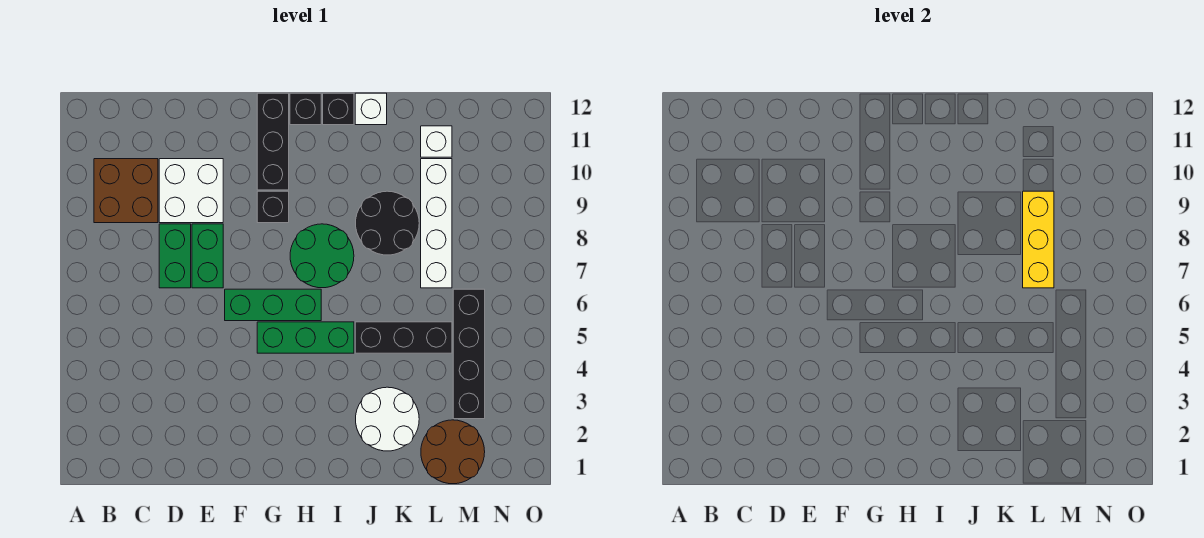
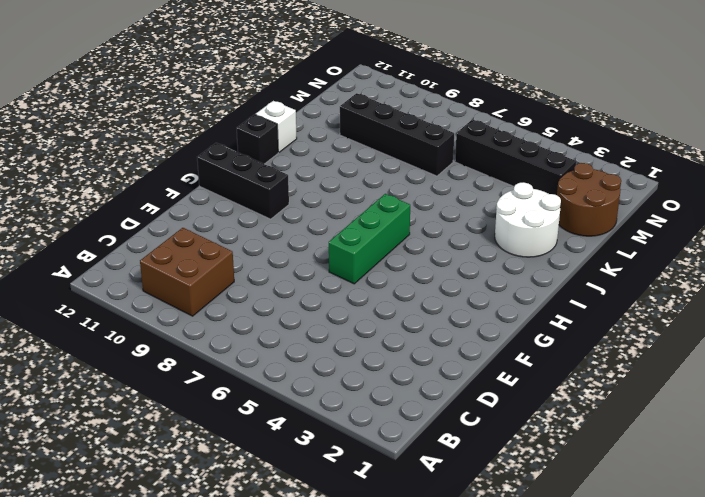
black 1x4 brick [340,93,454,176] -> white 1x4 brick [421,159,452,288]
none -> green 1x2 brick [159,224,191,288]
none -> white 2x2 brick [159,159,223,223]
none -> green 1x2 brick [192,224,223,288]

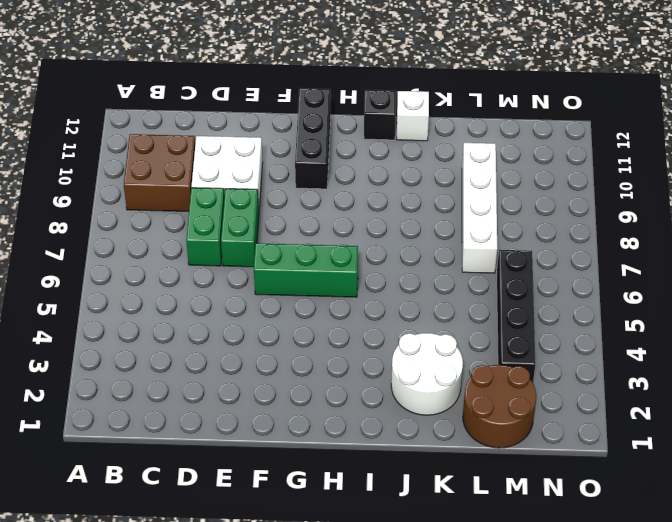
none -> green 1x3 brick [257,322,354,353]
none -> black 1x1 brick [257,191,289,223]
none -> green 2x2 round brick [290,224,354,288]

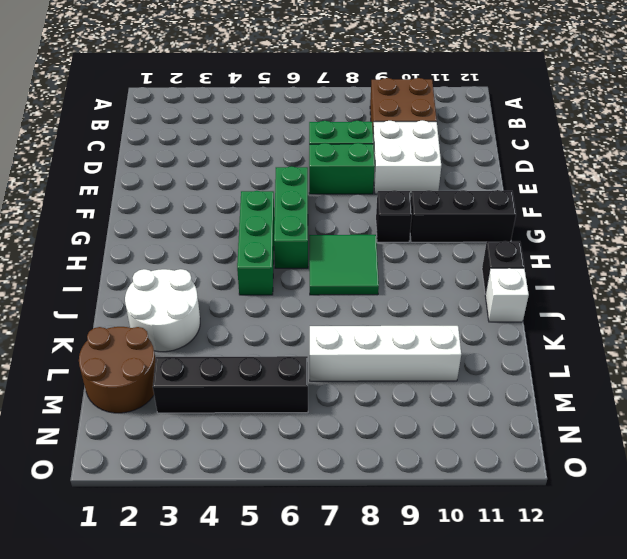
green 2x2 tile [309,235,379,295] -> green 2x2 round brick [290,224,354,288]
none -> black 1x1 brick [290,93,321,125]
none -> black 1x3 brick [355,322,452,353]
none -> black 2x2 round brick [356,191,419,255]

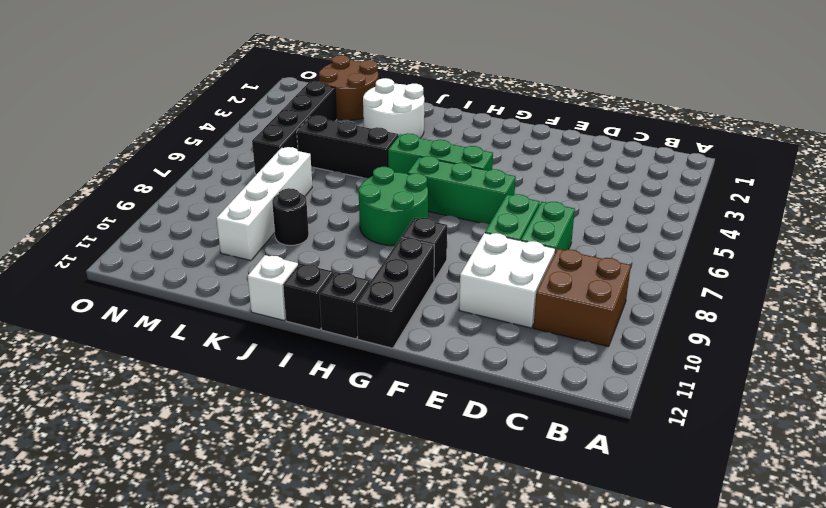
black 1x1 round brick [272,188,309,245] -> black 2x2 round brick [356,191,419,255]
none -> white 1x1 brick [421,126,452,157]
none -> yellow 1x3 brick [1023,191,1054,288]

